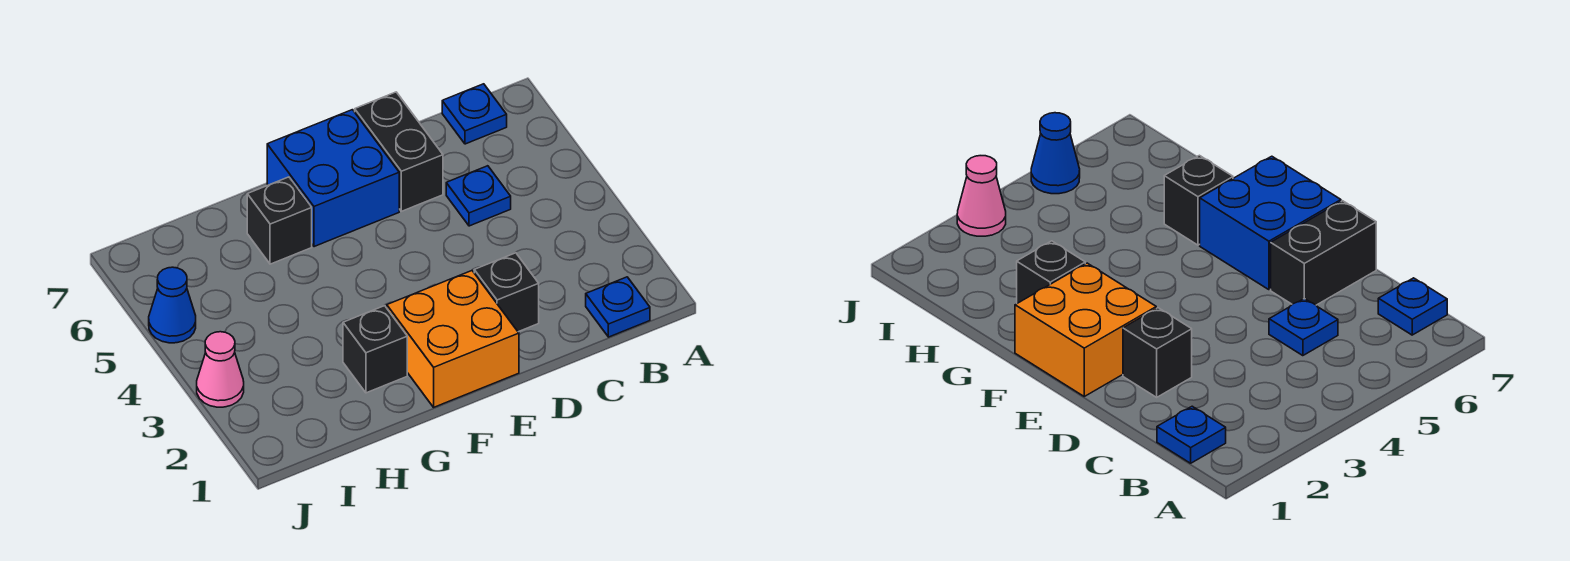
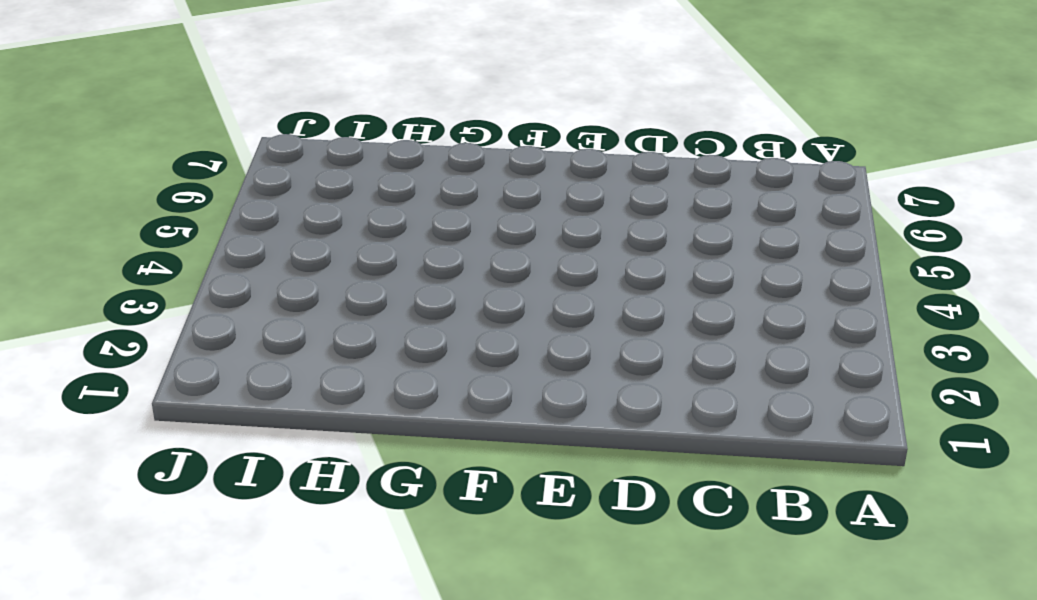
none -> blue 1x1 plate [586,277,650,337]
none -> blue 1x1 plate [442,84,507,144]

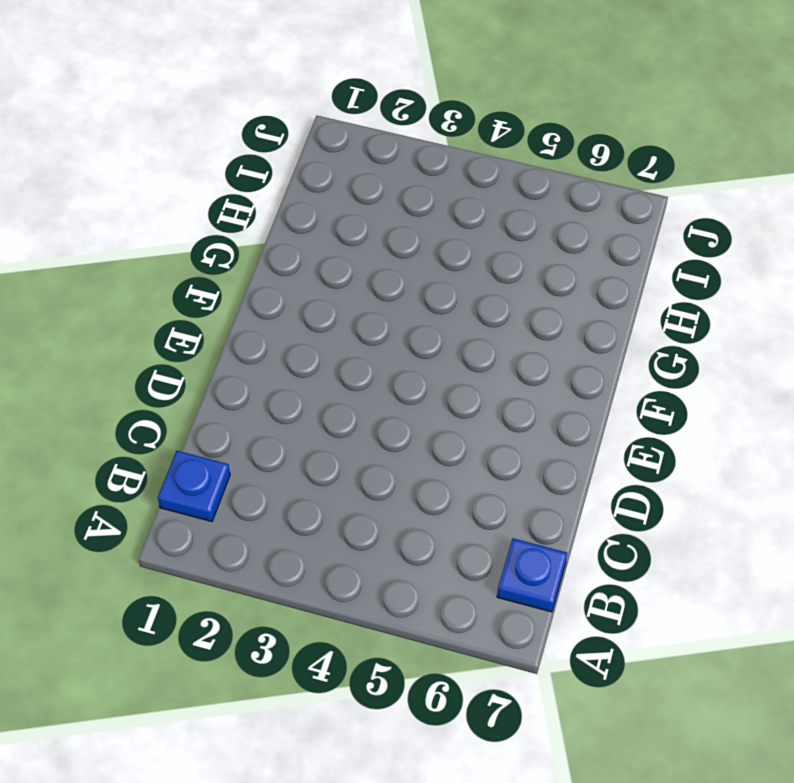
none -> blue 1x1 plate [446,166,511,226]
none -> black 1x1 brick [474,253,539,332]

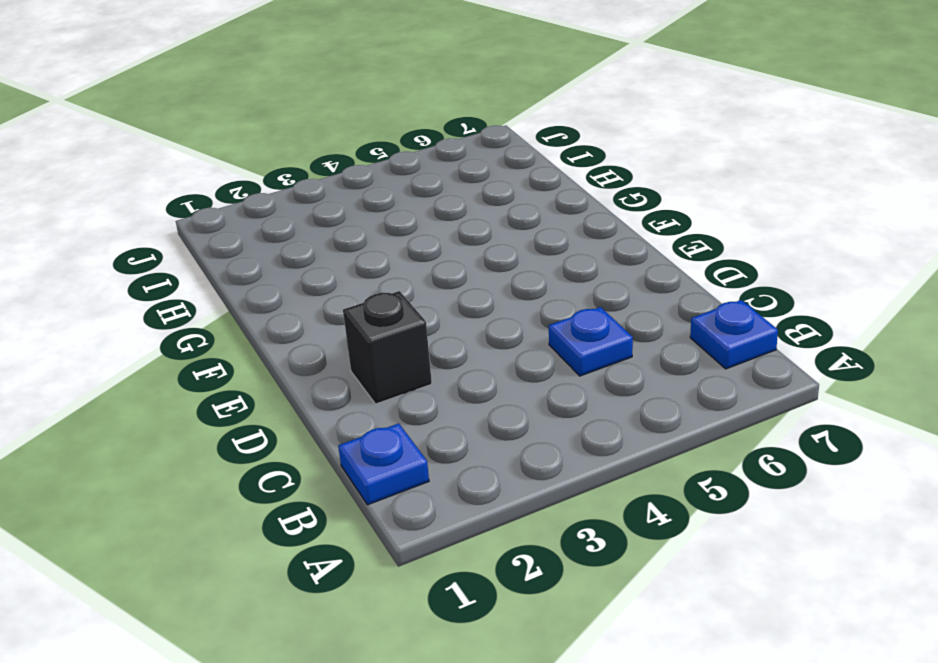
none -> black 1x2 brick [355,92,443,211]
none -> orange 2x2 brick [387,271,519,407]

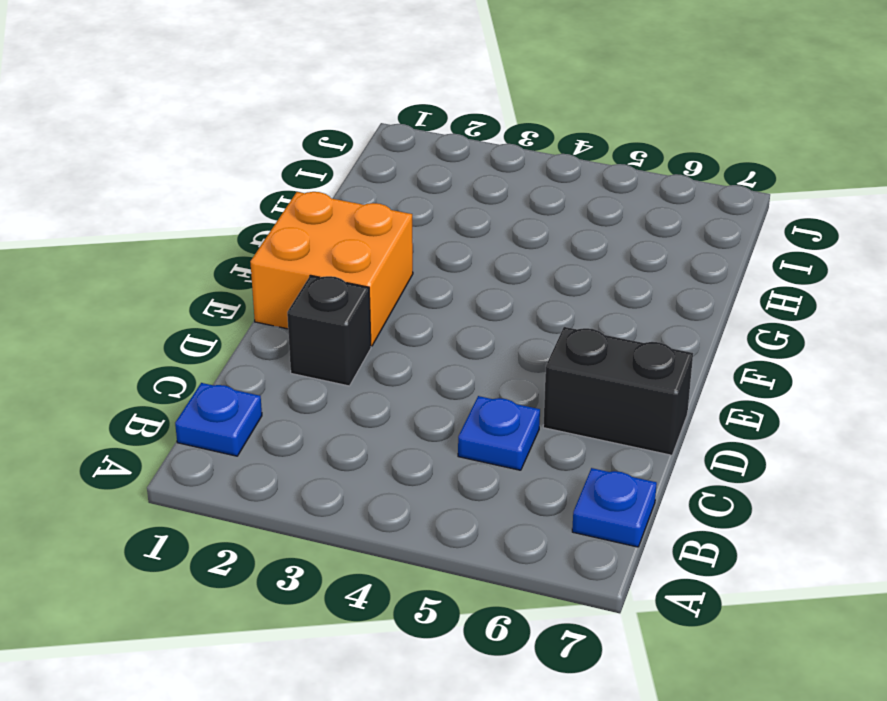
none -> blue 2x2 brick [267,110,399,247]
none -> black 1x1 brick [343,306,407,393]

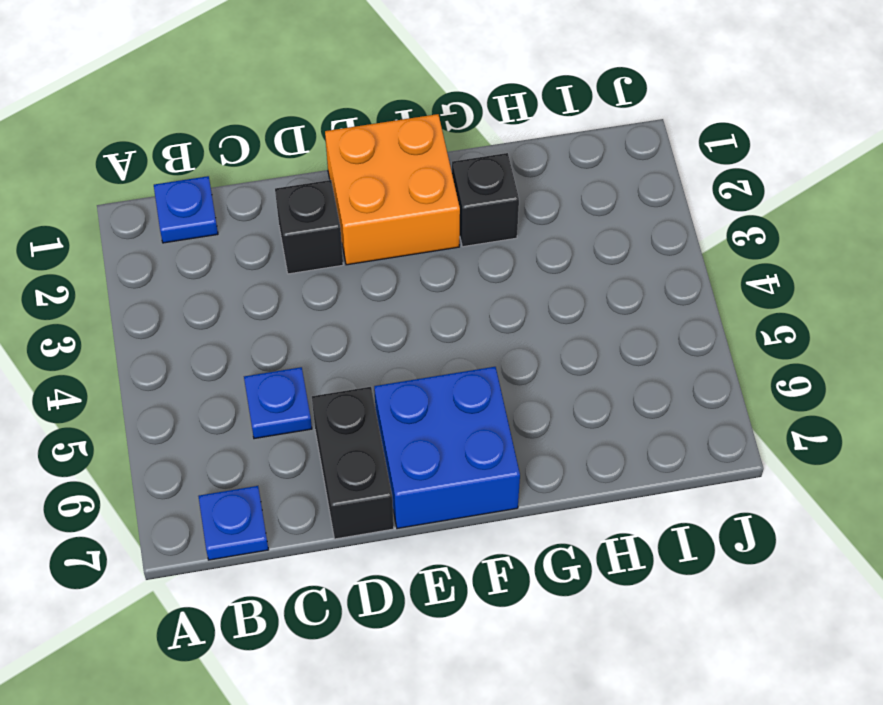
none -> black 1x1 brick [247,177,312,264]
none -> pink 1x1 cone [197,332,244,407]

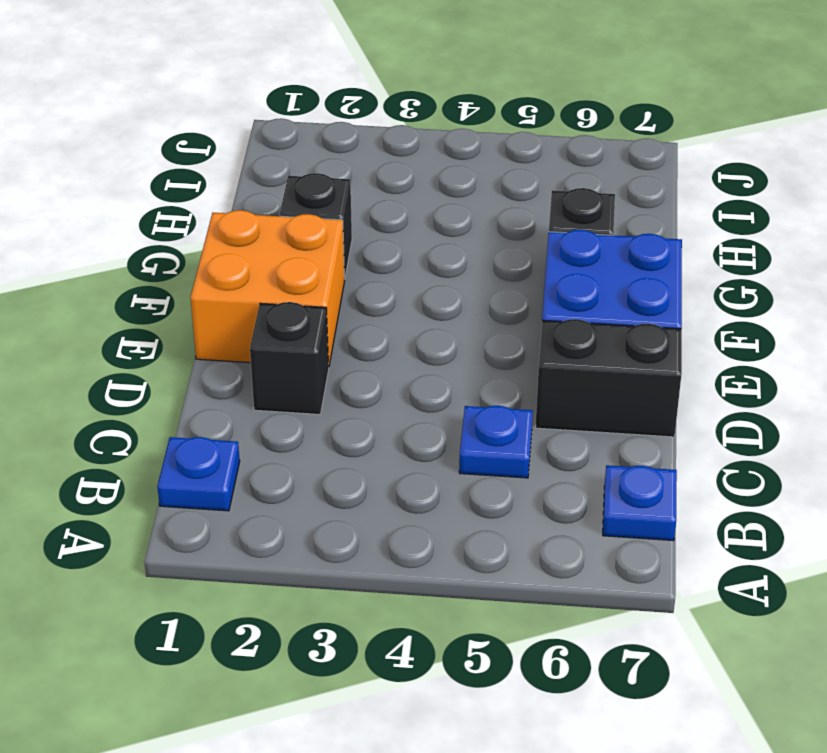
none -> pink 1x1 cone [197,332,244,407]
none -> blue 1x1 cone [149,267,196,343]

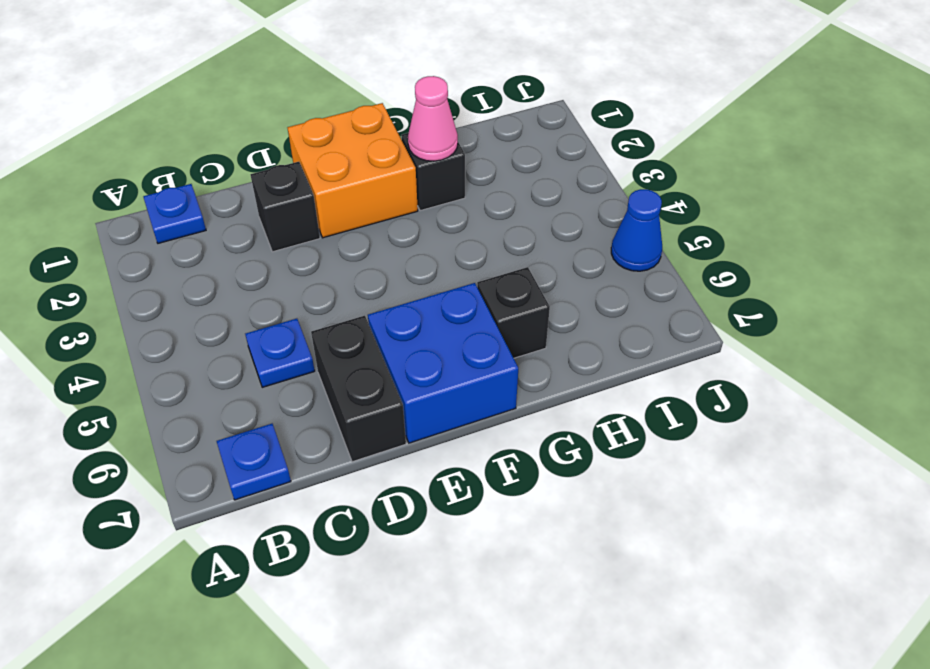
pink 1x1 cone [408,76,458,161] -> pink 1x1 cone moved to [197,332,244,407]

